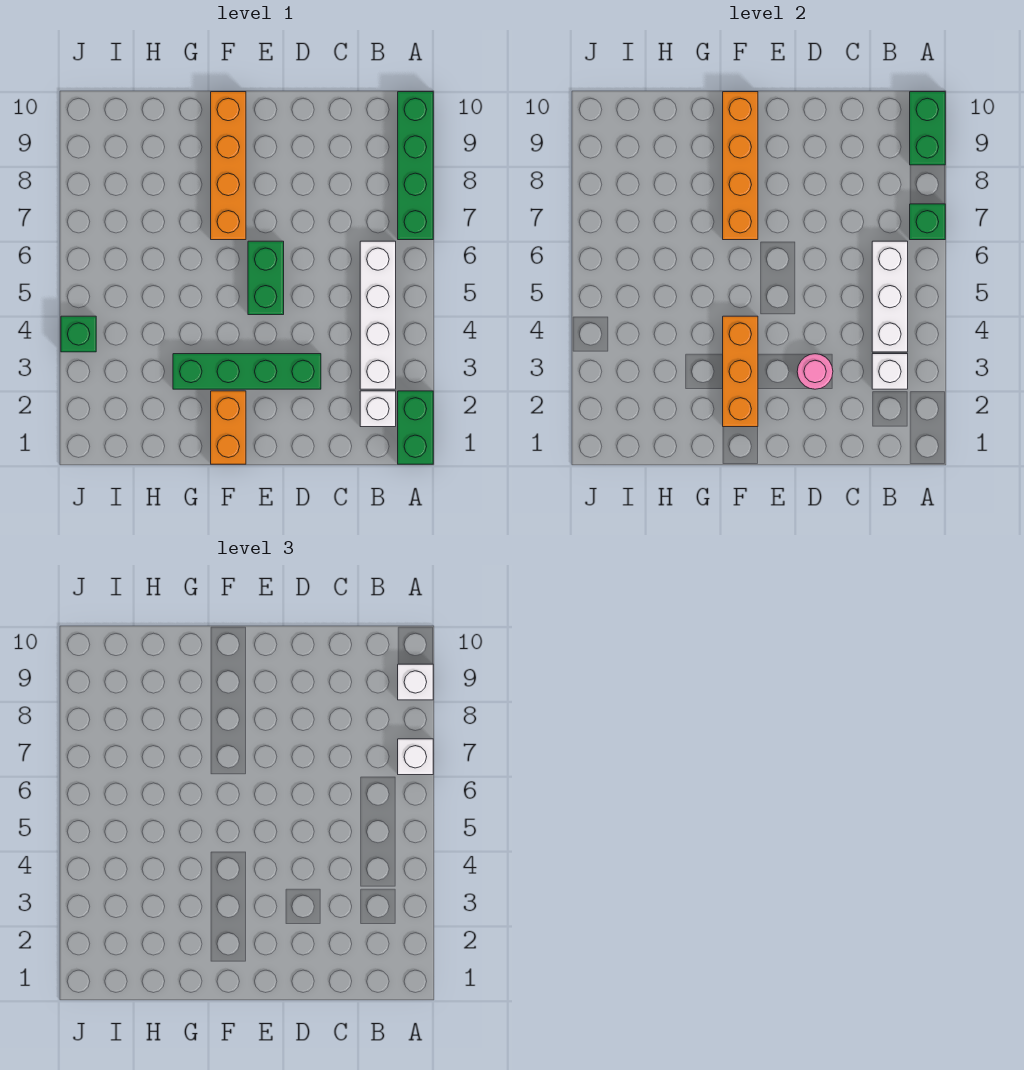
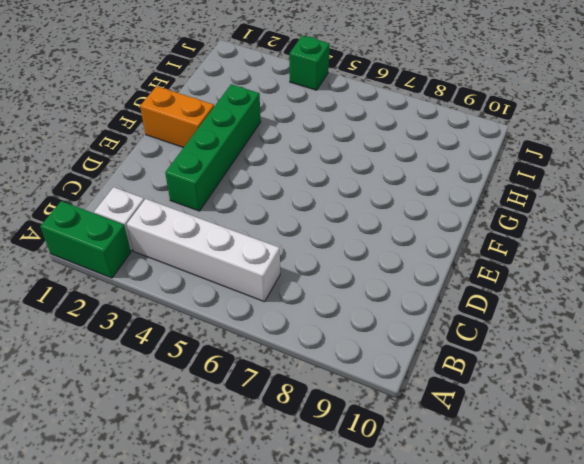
none -> green 1x4 brick [398,92,433,240]
none -> green 1x2 brick [248,241,284,315]
none -> orange 1x4 brick [211,92,246,240]

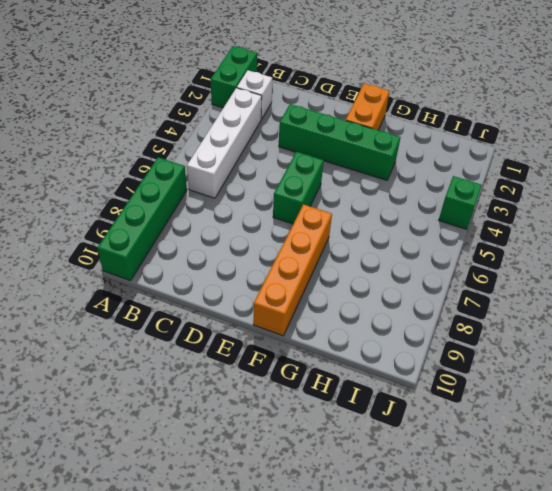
none -> green 1x1 brick [910,204,945,240]
none -> green 1x2 brick [910,92,945,165]
none -> white 1x1 brick [872,354,908,389]

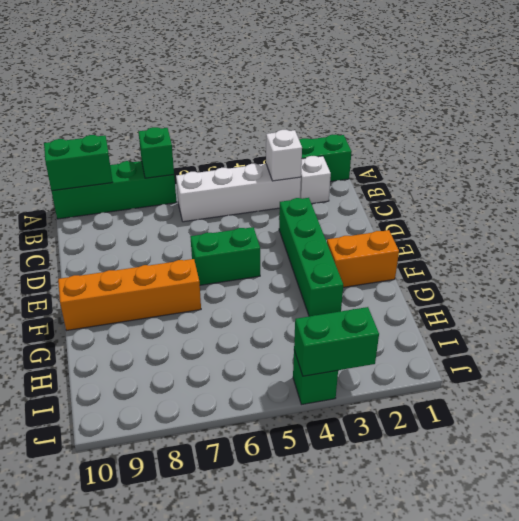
green 1x2 brick [294,307,379,376] -> none
none -> white 1x3 brick [872,241,908,352]
none -> pink 1x1 round brick [797,354,833,389]
none -> orange 1x3 brick [723,316,758,427]

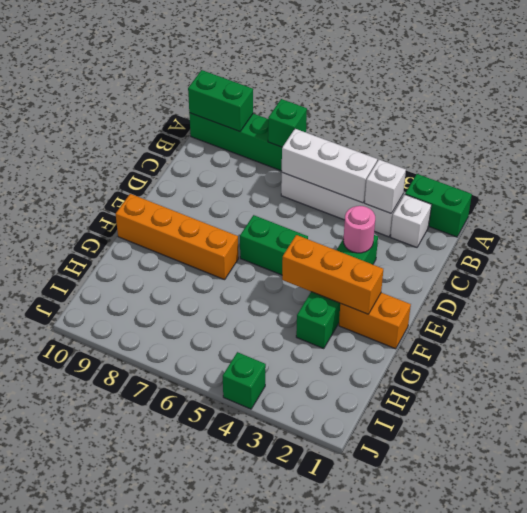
none -> orange 1x4 brick [723,92,758,240]
none -> white 1x1 brick [398,739,433,775]
none -> white 1x1 brick [398,664,433,700]

